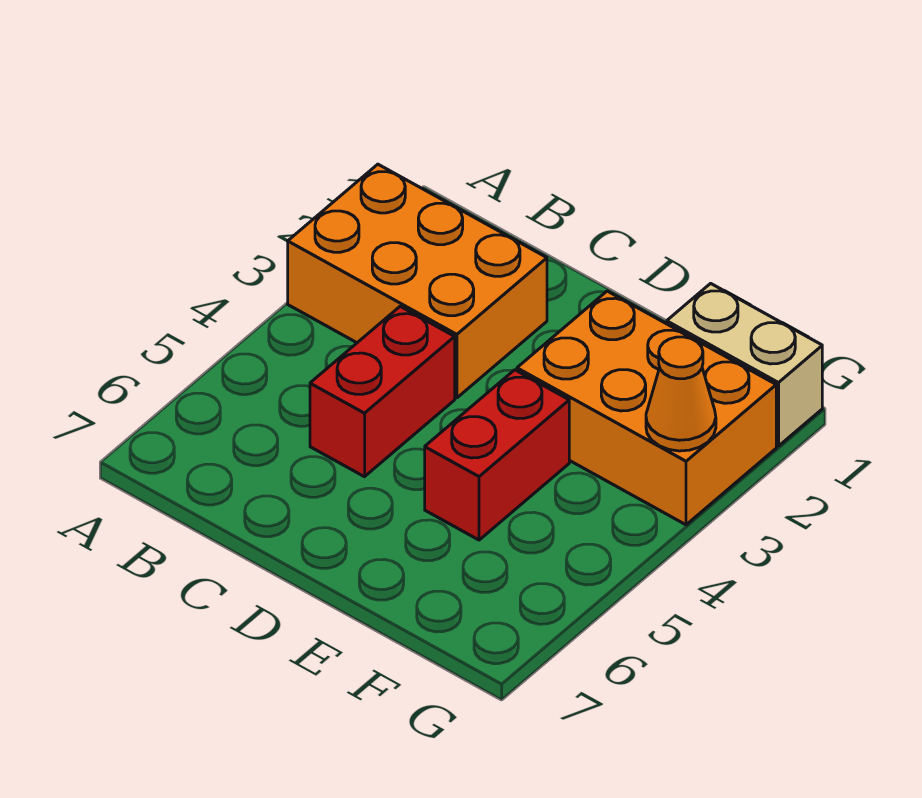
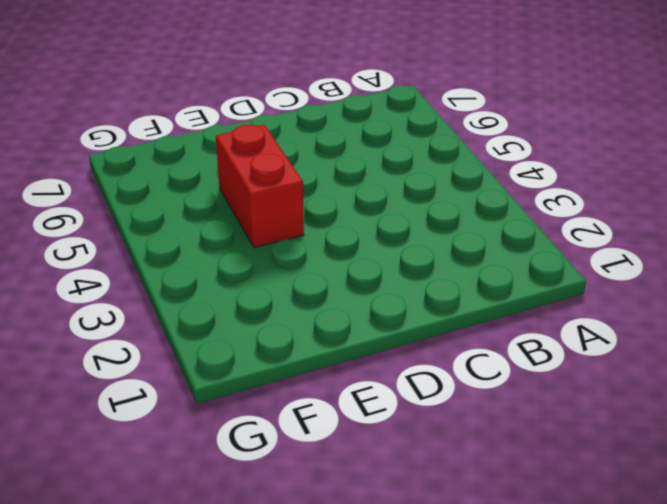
none -> orange 2x3 brick [288,164,547,398]
none -> red 1x2 brick [310,306,455,477]

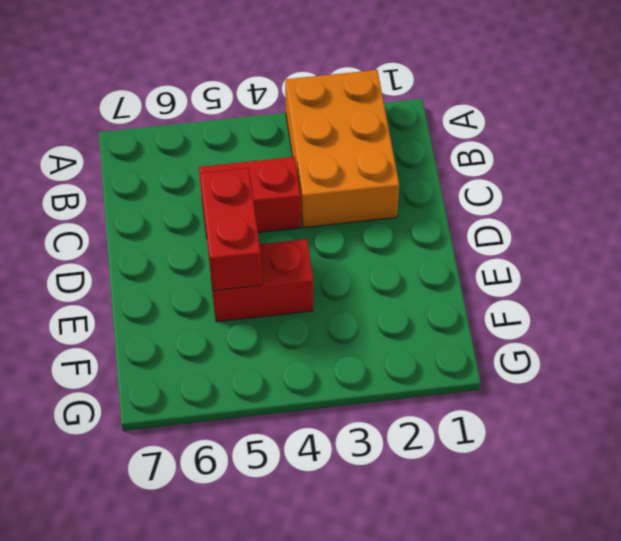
red 1x2 brick [200,168,262,291] -> none
none -> orange 2x3 brick [517,291,776,525]
none -> tan 1x2 brick [667,283,822,446]

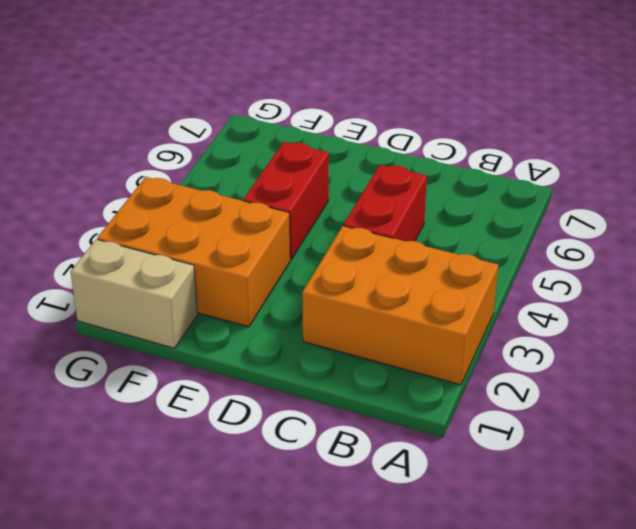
none -> orange 1x1 cone [646,337,716,451]

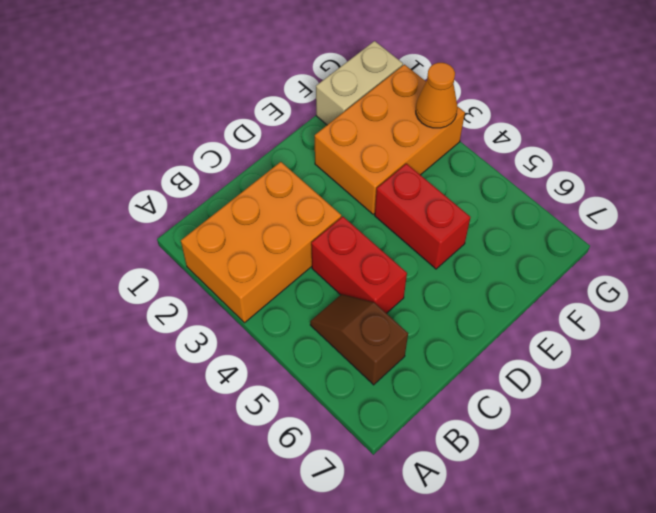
brown 1x2 slope [310,294,408,385] -> none

